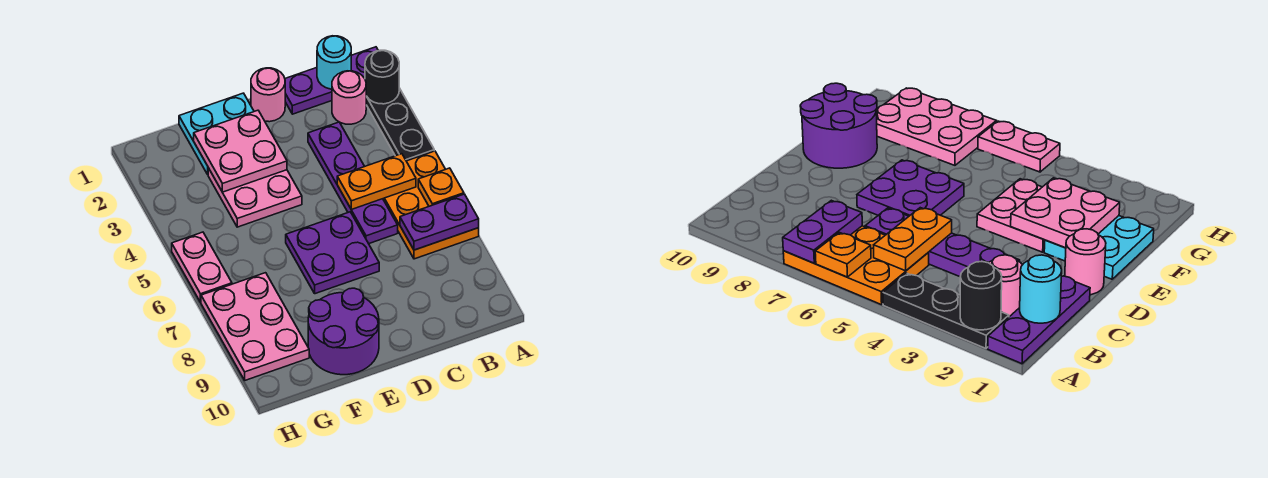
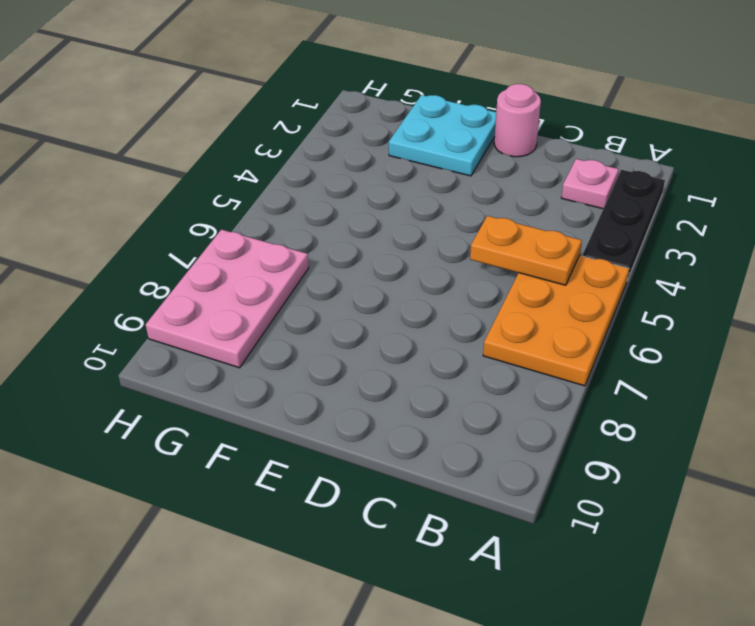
pink 1x1 plate [561,159,619,209] -> pink 1x1 round brick [332,71,366,124]
none -> purple 1x3 plate [285,47,378,114]
none -> purple 1x4 plate [308,122,398,244]
none -> purple 2x2 plate [286,212,379,294]

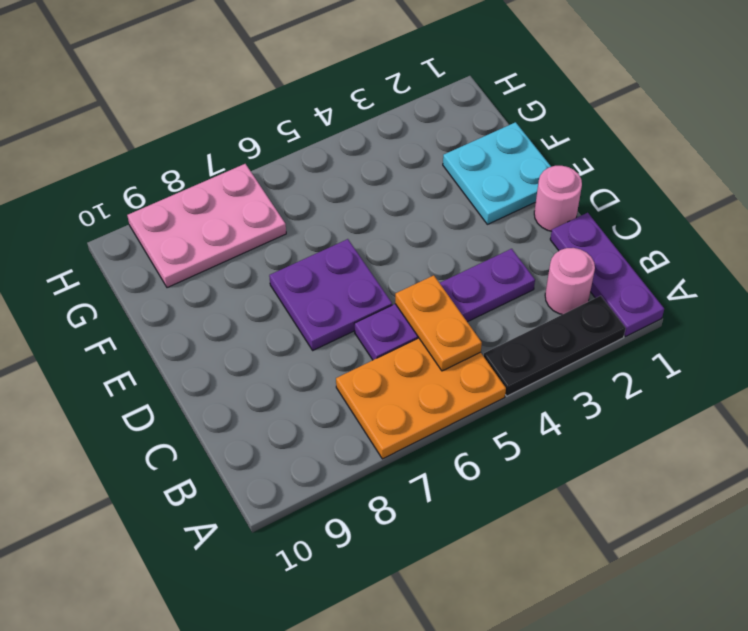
none -> pink 2x2 plate [208,168,302,227]
none -> purple 2x2 round brick [308,288,379,375]
none -> pink 1x2 plate [172,232,232,302]

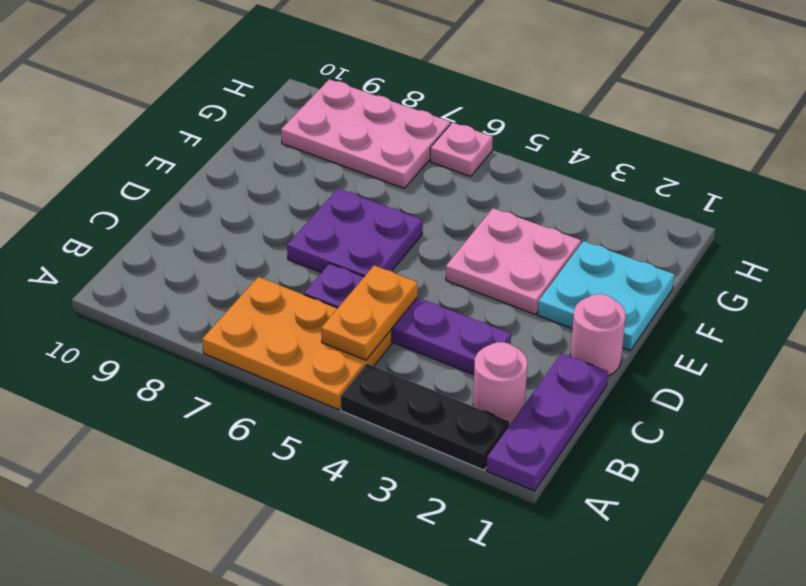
pink 1x1 plate [430,123,493,176] -> pink 1x2 plate [172,232,232,302]
none -> purple 2x2 round brick [308,288,379,375]
none -> black 1x1 round brick [365,50,399,104]
none -> orange 1x1 plate [418,168,464,206]

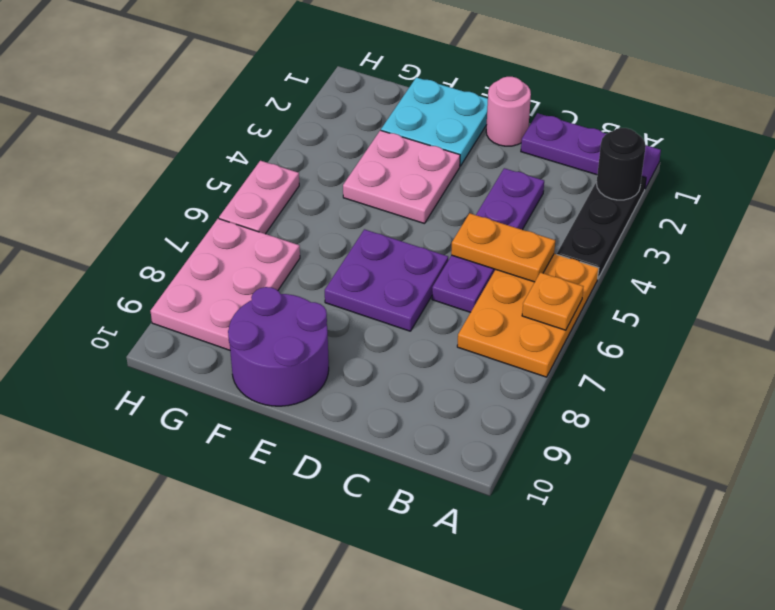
none -> pink 1x1 round brick [332,71,366,124]
none -> purple 1x2 plate [400,194,479,250]
none -> cyan 1x1 round brick [317,36,351,89]

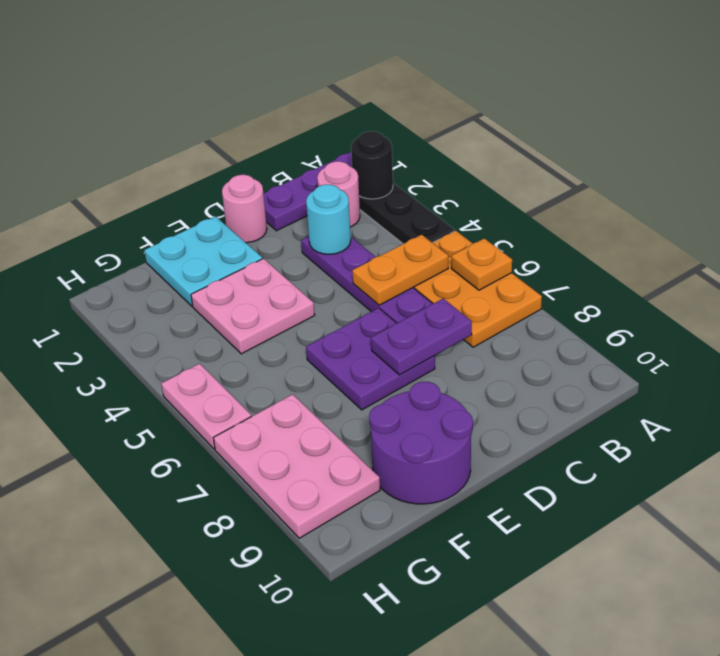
cyan 1x1 round brick [306,185,351,254] -> cyan 1x1 round brick moved to [317,36,351,89]
purple 1x2 plate [371,298,472,375] -> purple 1x2 plate moved to [400,194,479,250]
none -> pink 2x2 plate [194,110,287,192]

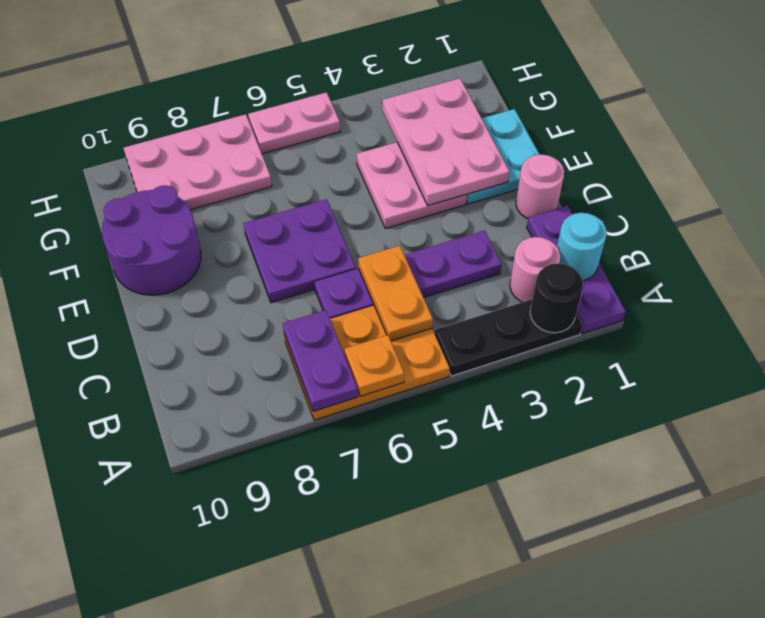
pink 2x3 plate [382,78,509,206] -> pink 2x2 plate [194,110,287,192]

